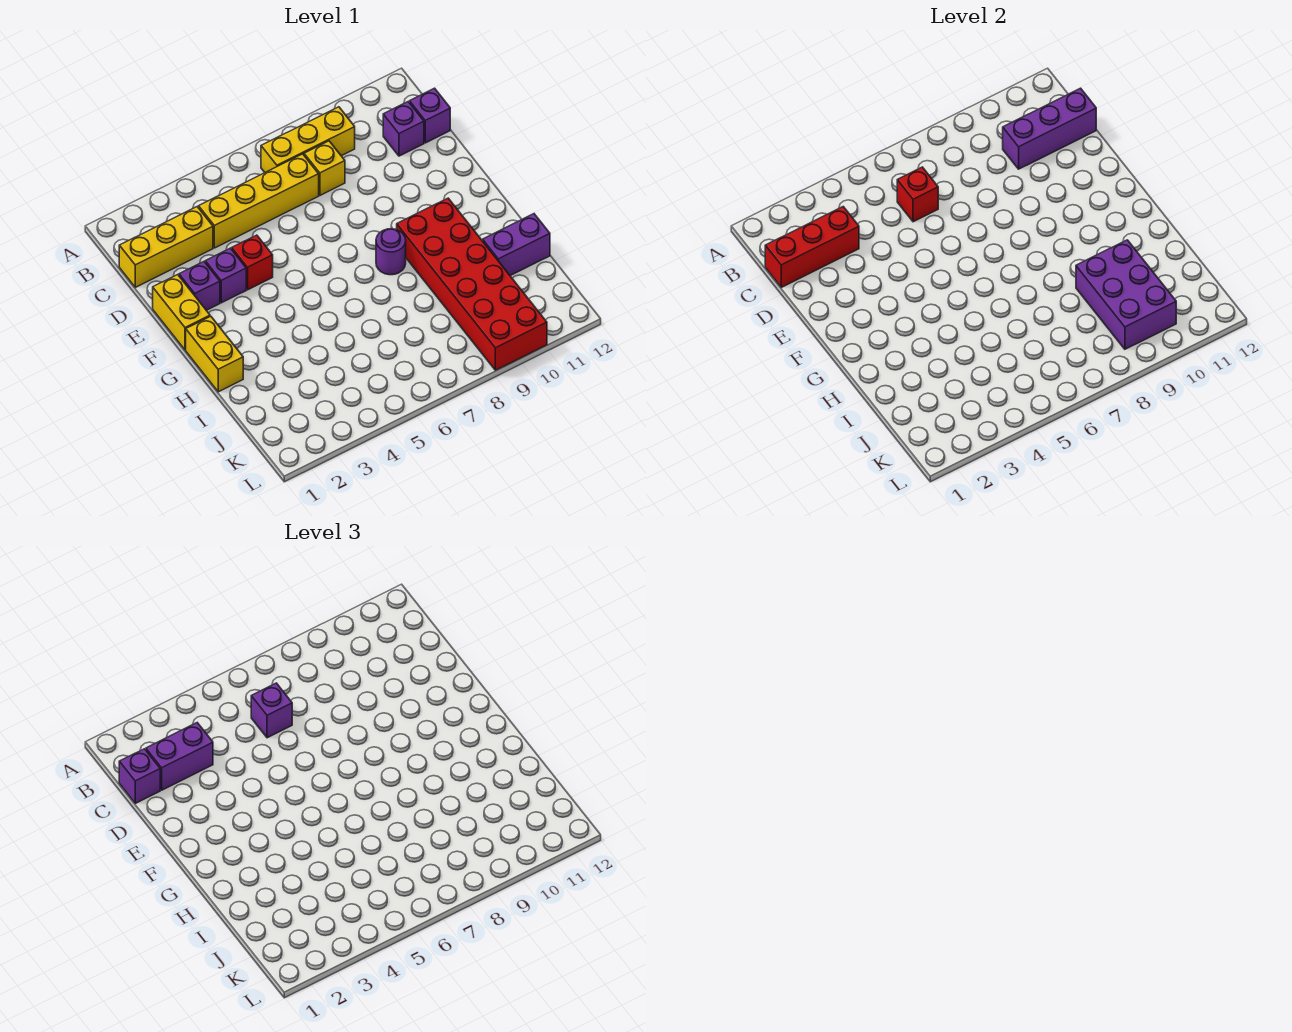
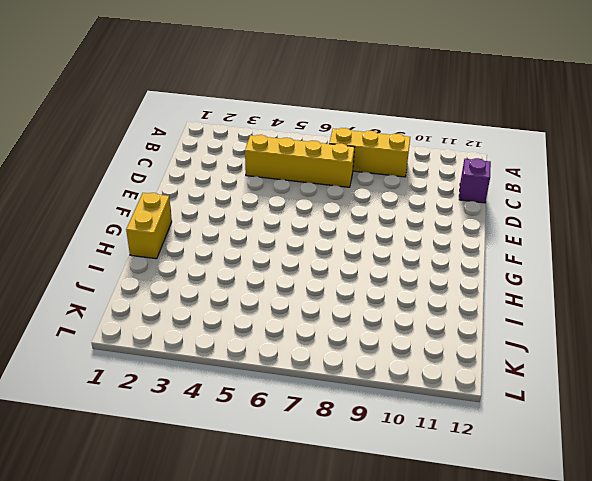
none -> yellow 1x3 brick [119,207,213,287]
none -> yellow 1x1 brick [304,141,345,195]
none -> purple 1x1 brick [383,102,424,156]

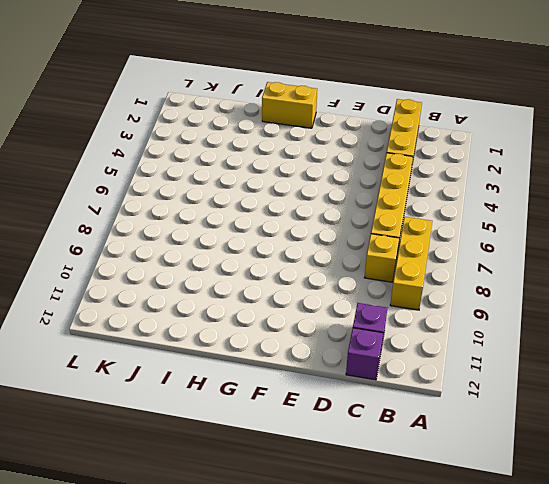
none -> yellow 1x2 brick [153,275,210,350]
none -> purple 1x1 brick [179,262,220,310]
none -> purple 1x1 brick [205,248,246,303]

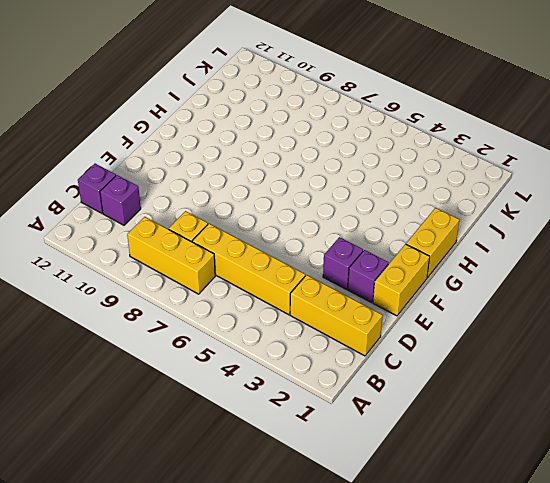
none -> red 1x1 brick [232,235,273,290]
none -> purple 1x1 round brick [376,229,406,275]
none -> red 2x6 brick [397,198,547,370]

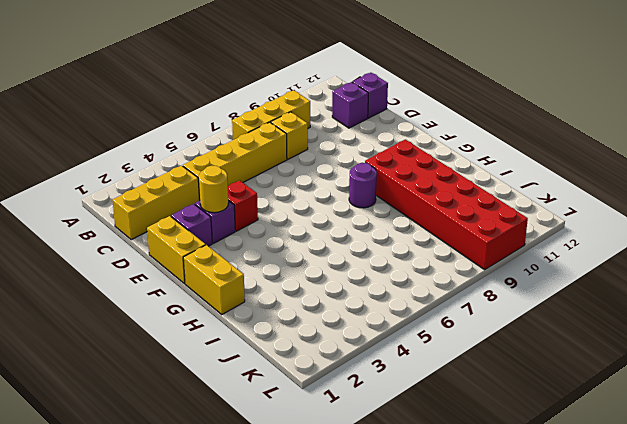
yellow 1x1 round brick [199,166,228,213] -> none
none -> purple 1x2 brick [483,214,550,276]
none -> red 1x3 brick [765,207,859,287]
none -> red 1x1 brick [897,167,938,222]

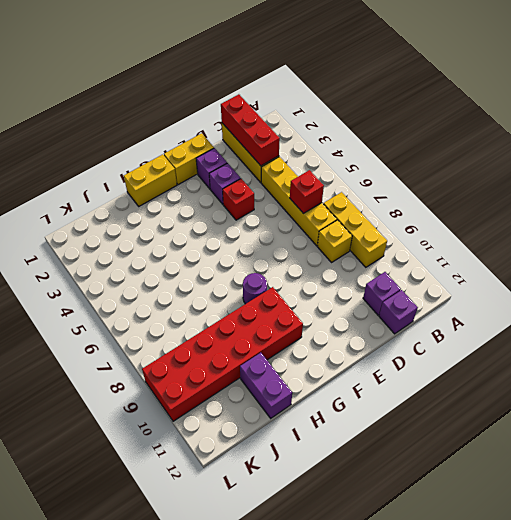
none -> purple 1x3 brick [1003,88,1096,169]
none -> purple 2x3 brick [1076,240,1176,349]
none -> purple 1x1 brick [119,749,160,803]

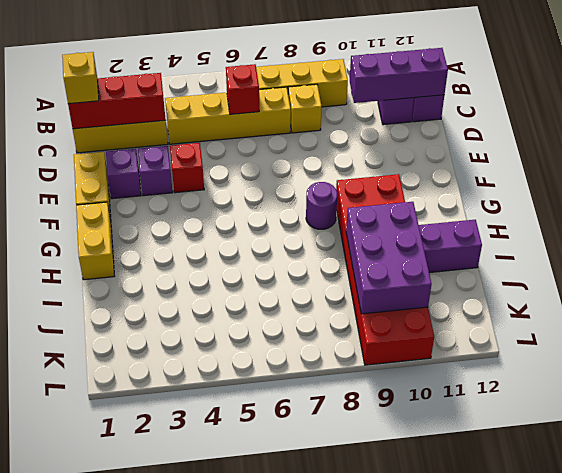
yellow 1x1 brick [62,52,99,104] -> purple 1x1 brick [119,749,160,803]
none -> purple 1x2 brick [146,723,213,790]
none -> purple 1x1 brick [251,683,292,738]

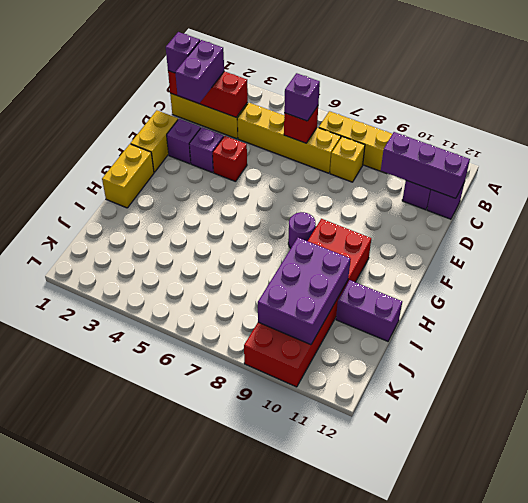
purple 1x2 brick [175,40,224,103] -> purple 1x2 brick turned to [146,723,213,790]

